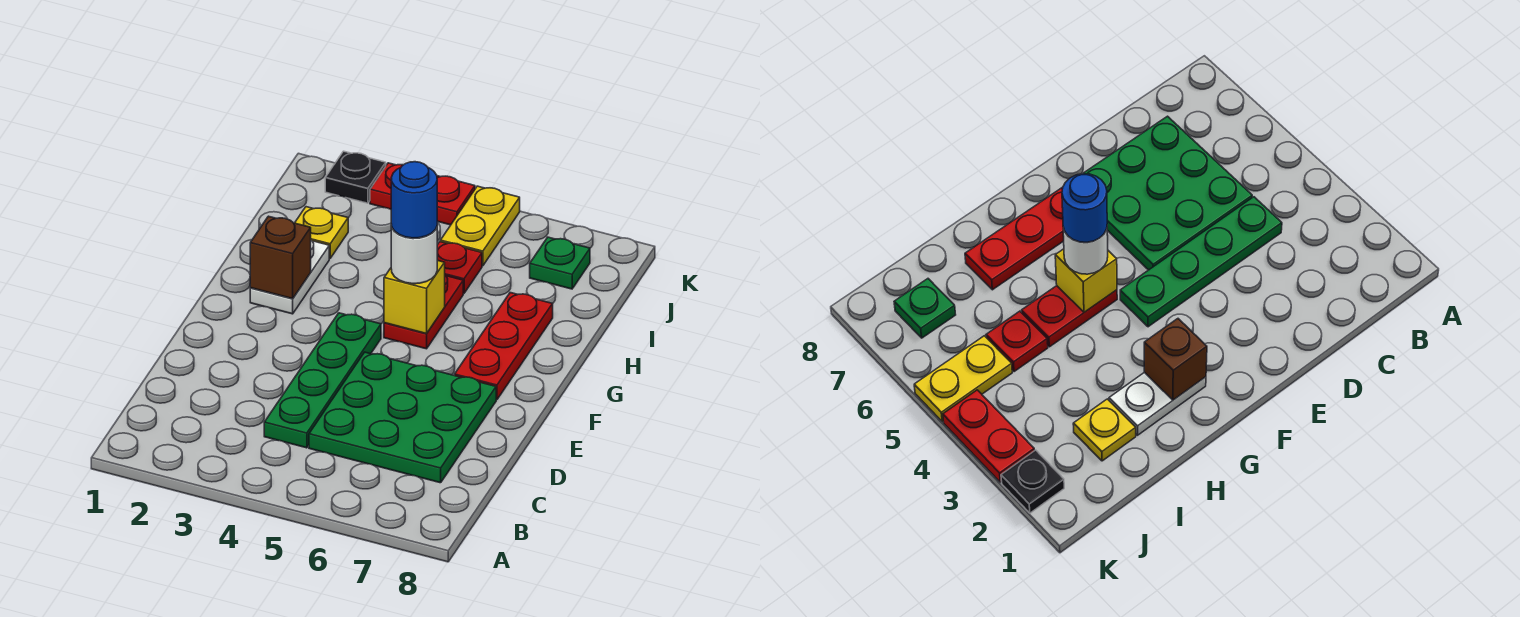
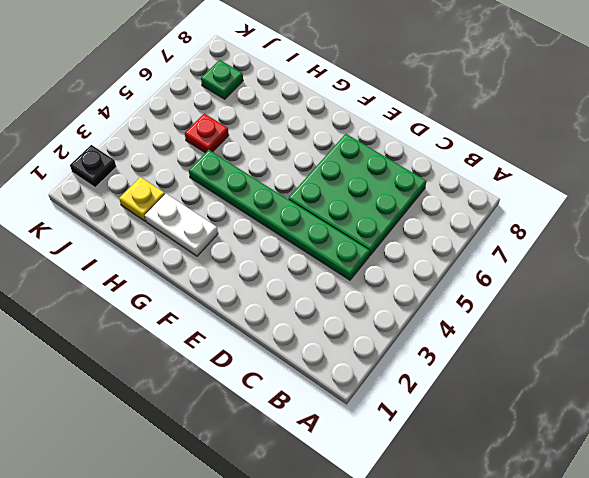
green 1x6 plate [189,150,370,280] -> green 1x4 plate [264,313,381,448]
none -> red 1x3 plate [455,293,553,400]
none -> red 1x2 plate [384,275,463,349]
none -> yellow 1x2 plate [440,186,520,266]

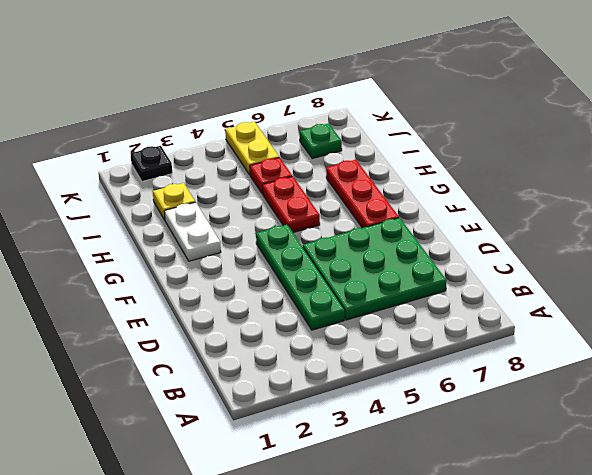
none -> red 1x2 plate [370,163,475,225]
none -> brown 1x1 brick [250,216,311,299]
none -> yellow 1x1 brick [384,260,445,334]

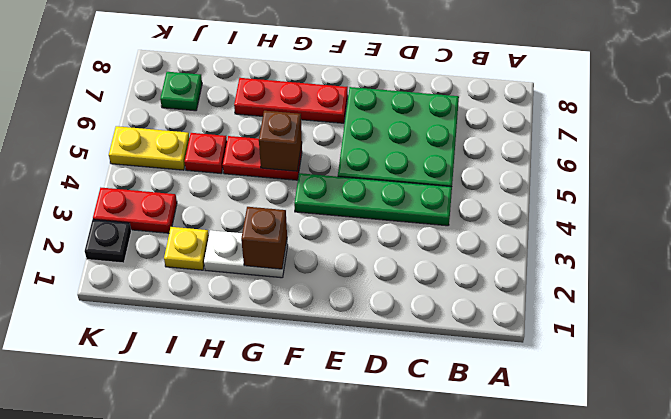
brown 1x1 brick [259,111,302,171] -> yellow 1x1 brick [384,260,445,334]
red 1x2 plate [93,188,177,233] -> red 1x2 plate turned to [370,163,475,225]
none -> white 1x1 round brick [391,225,437,284]
none -> blue 1x1 round brick [391,162,437,238]

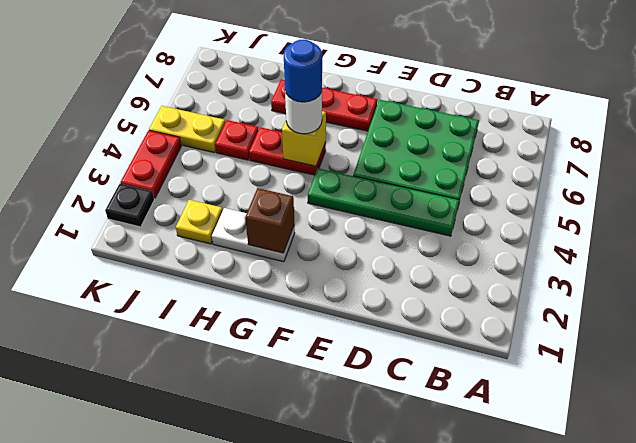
none -> green 1x1 plate [530,237,590,289]

